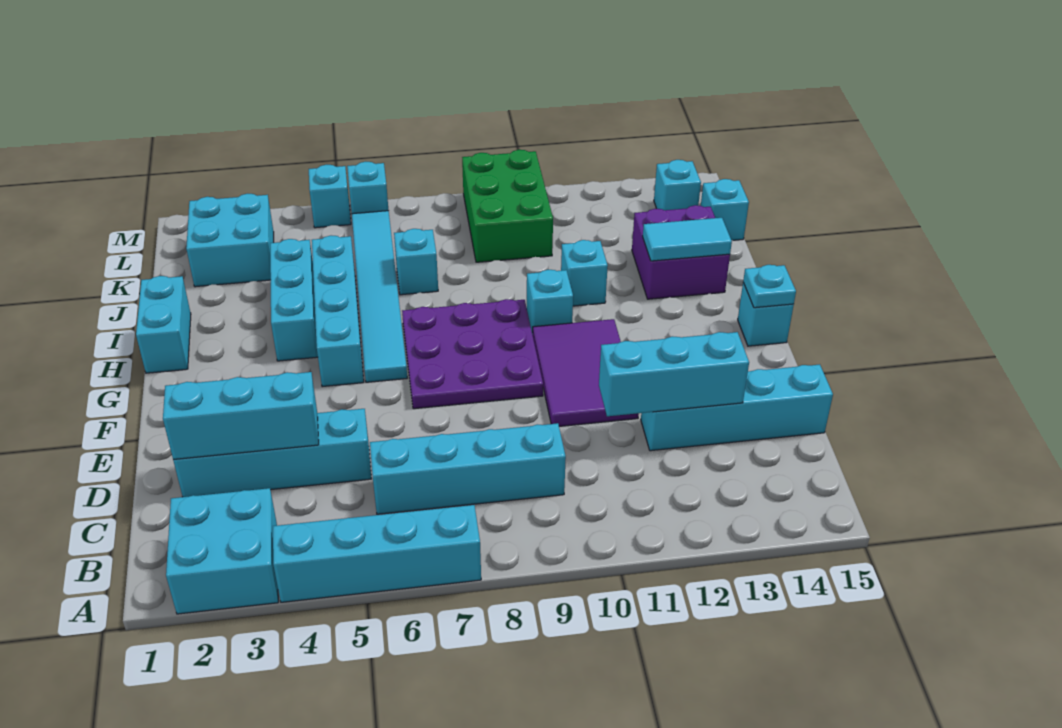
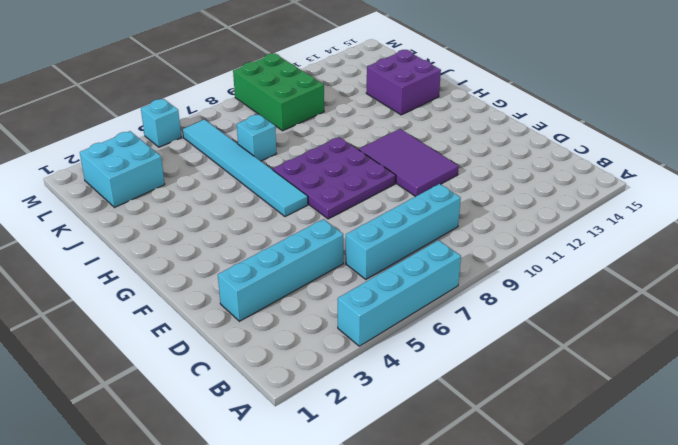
none -> cyan 2x2 brick [166,488,278,614]
none -> cyan 1x4 brick [641,364,833,451]
none -> cyan 1x4 brick [312,235,364,387]

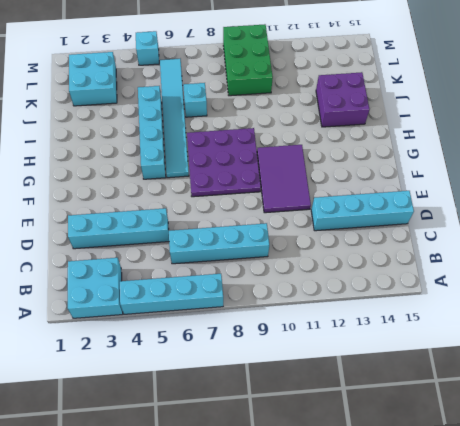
none -> cyan 1x1 brick [738,283,794,346]
none -> cyan 1x2 brick [136,276,191,373]
none -> cyan 1x3 brick [270,239,318,361]

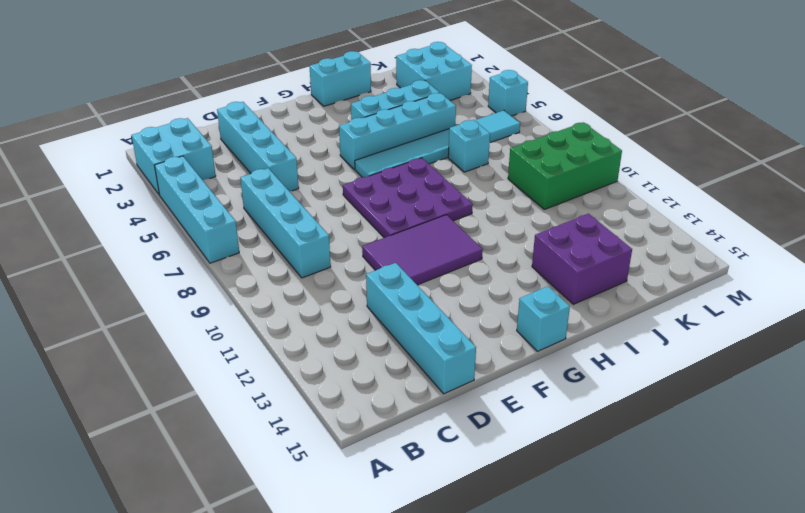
none -> cyan 1x1 brick [527,270,573,335]
none -> cyan 1x1 brick [561,240,608,306]
none -> cyan 1x1 brick [701,179,749,240]

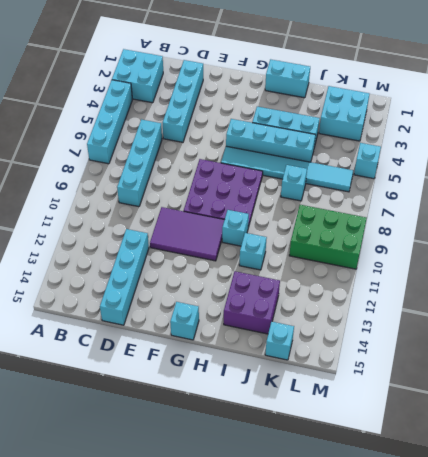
none -> cyan 1x1 brick [654,160,701,210]
none -> cyan 1x1 brick [347,162,389,214]
none -> cyan 1x3 brick [163,372,319,460]

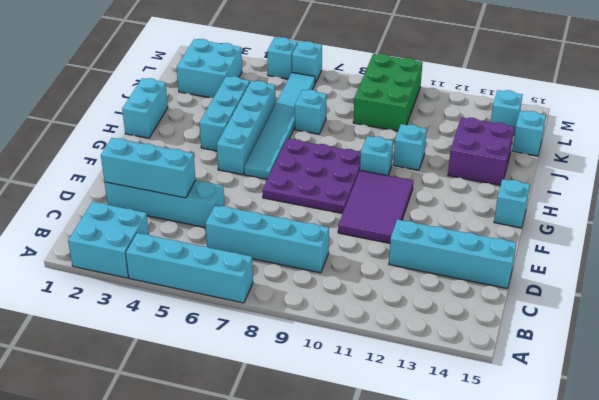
none -> cyan 1x3 brick [599,332,749,416]
none -> cyan 1x1 plate [743,265,796,308]
none -> cyan 1x2 tile [643,218,732,261]

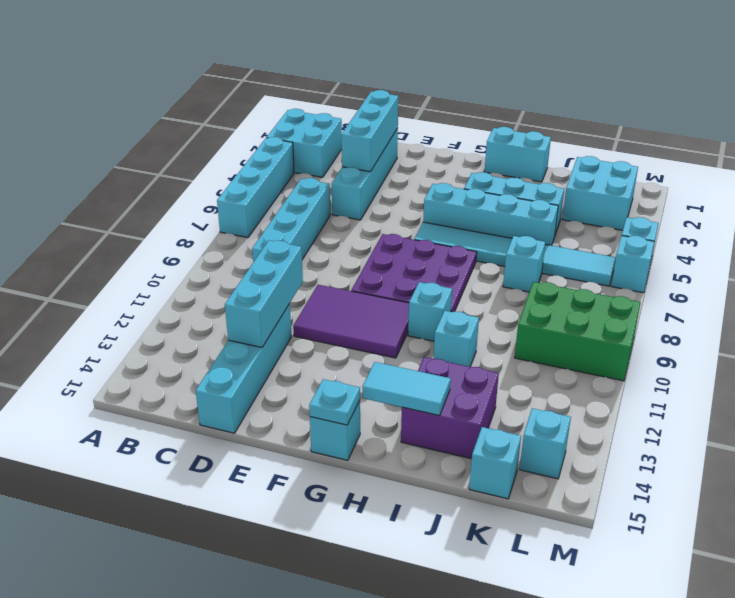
cyan 1x2 tile [363,362,451,415] -> cyan 1x2 tile turned to [643,218,732,261]

